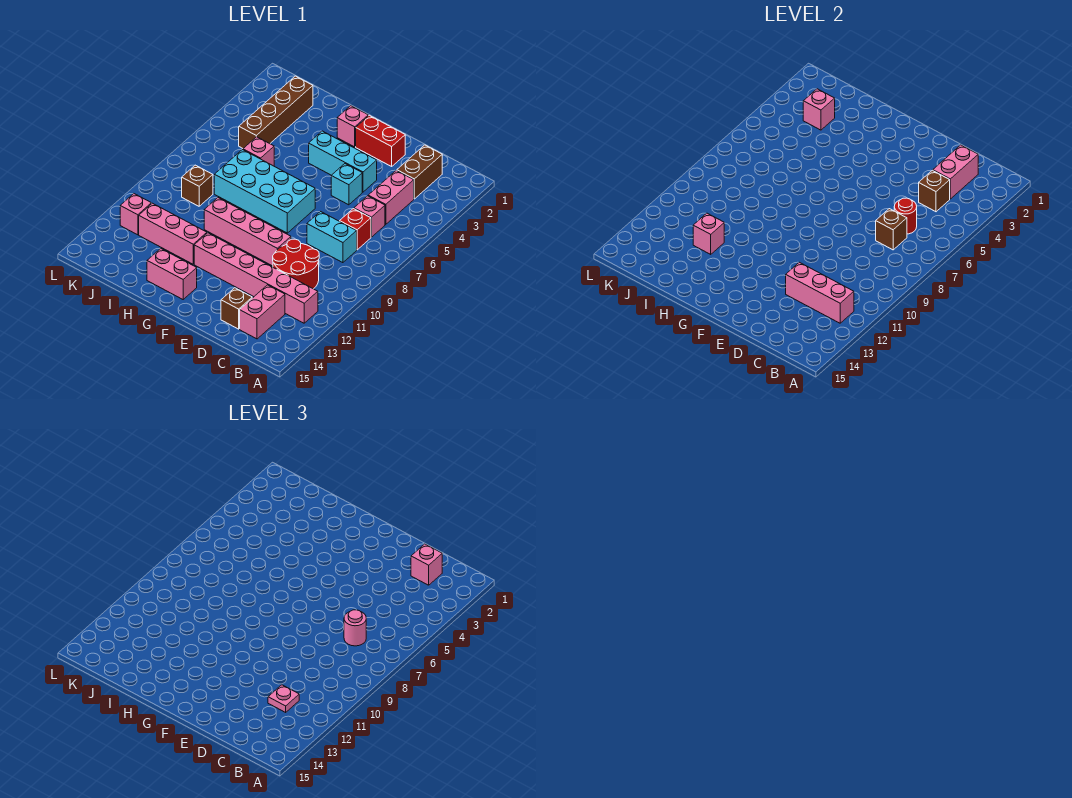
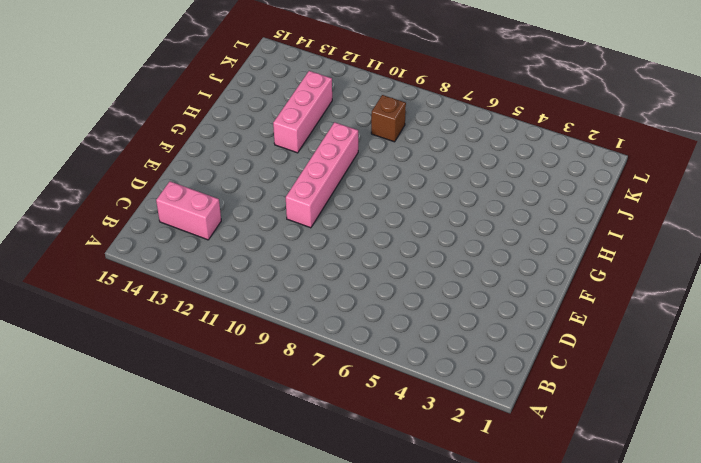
none -> pink 1x6 brick [194,233,318,323]
none -> brown 1x2 brick [397,145,442,199]
none -> pink 1x2 brick [368,170,414,224]
none -> pink 1x1 brick [354,196,385,237]

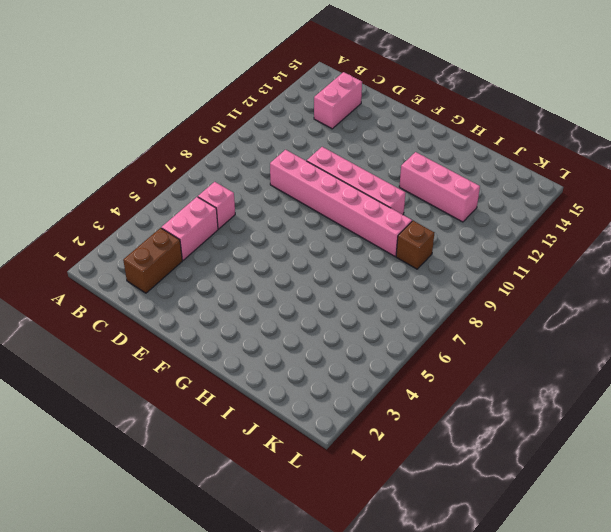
pink 1x6 brick [270,150,412,256] -> pink 1x6 brick moved to [194,233,318,323]
none -> red 1x1 brick [340,209,371,250]
none -> cyan 1x2 brick [307,212,357,263]
none -> red 2x2 round brick [273,239,319,289]
none -> brown 1x1 brick [221,288,252,329]

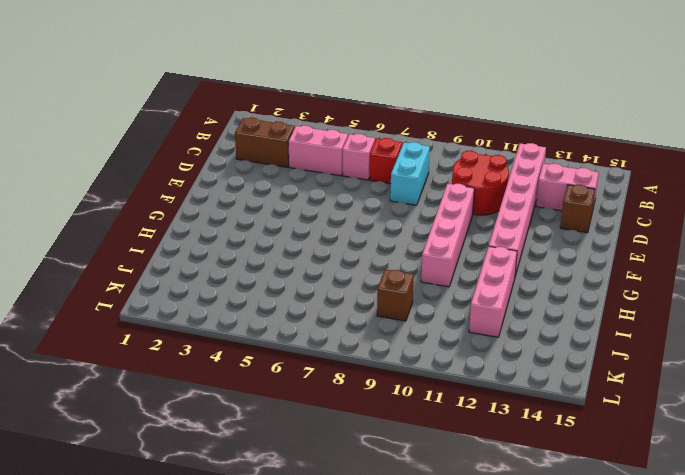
none -> red 1x2 brick [356,115,405,166]
none -> cyan 1x3 brick [309,131,377,192]
none -> cyan 1x1 brick [331,164,362,205]
none -> cyan 2x4 brick [214,150,315,233]

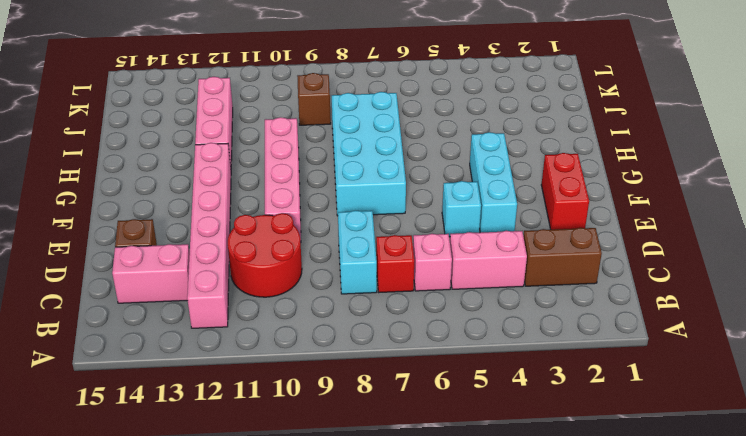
none -> pink 1x1 brick [337,106,368,147]
none -> pink 1x2 brick [147,249,197,299]
none -> pink 1x1 brick [243,137,274,166]
none -> brown 1x4 brick [239,76,313,148]

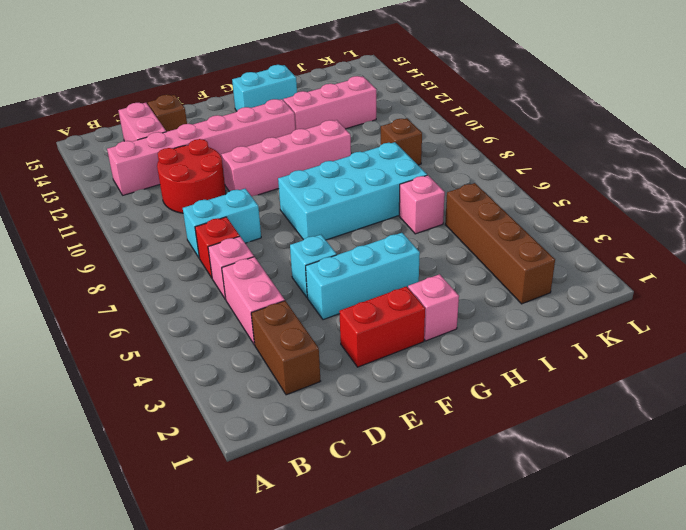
cyan 1x2 brick [232,65,297,111] -> pink 1x2 brick [147,249,197,299]
none -> pink 1x1 brick [120,194,151,235]
none -> pink 1x3 brick [786,262,854,323]
none -> pink 1x2 brick [933,145,978,199]
none -> brown 1x1 brick [919,170,950,212]

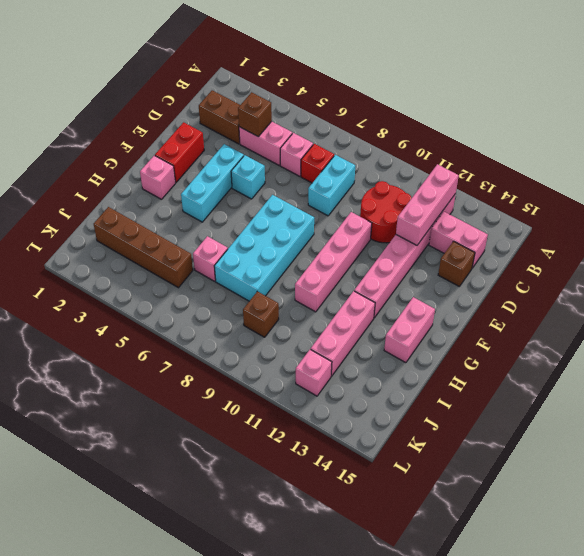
none -> pink 1x2 brick [933,145,978,199]
none -> red 1x1 round brick [894,198,917,234]
none -> brown 1x1 brick [876,209,907,250]
none -> pink 1x1 brick [693,213,724,254]

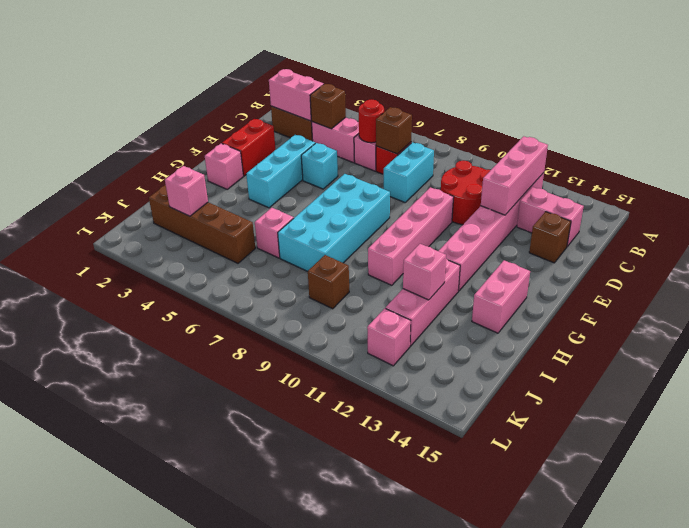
none -> pink 1x1 brick [411,544,442,585]
none -> pink 1x1 round brick [344,610,366,646]
none -> pink 1x1 plate [268,685,299,712]

